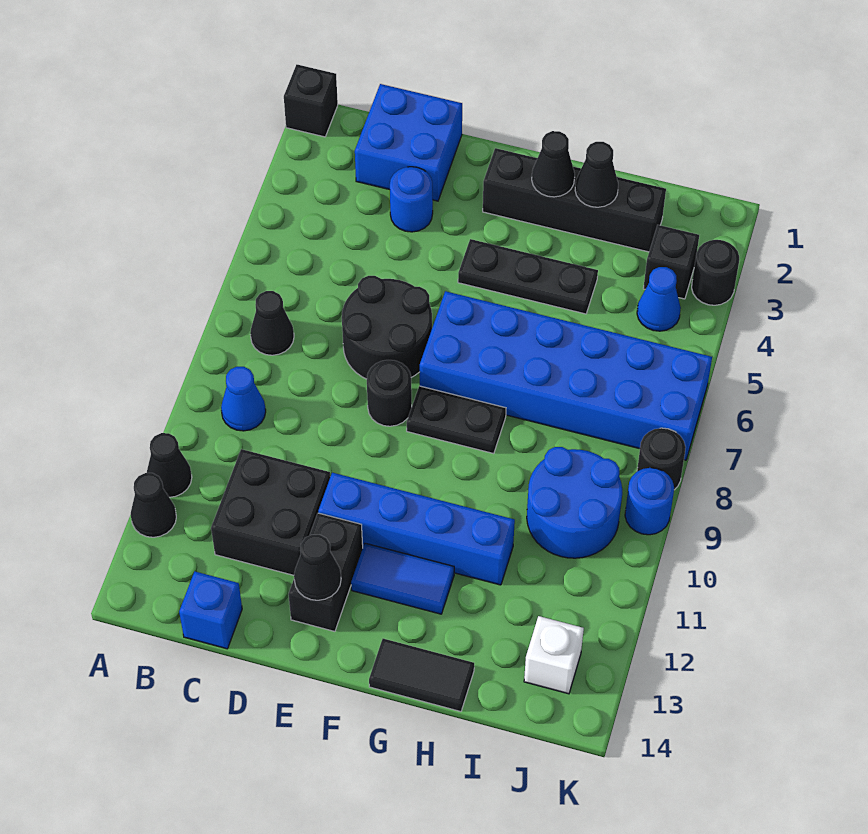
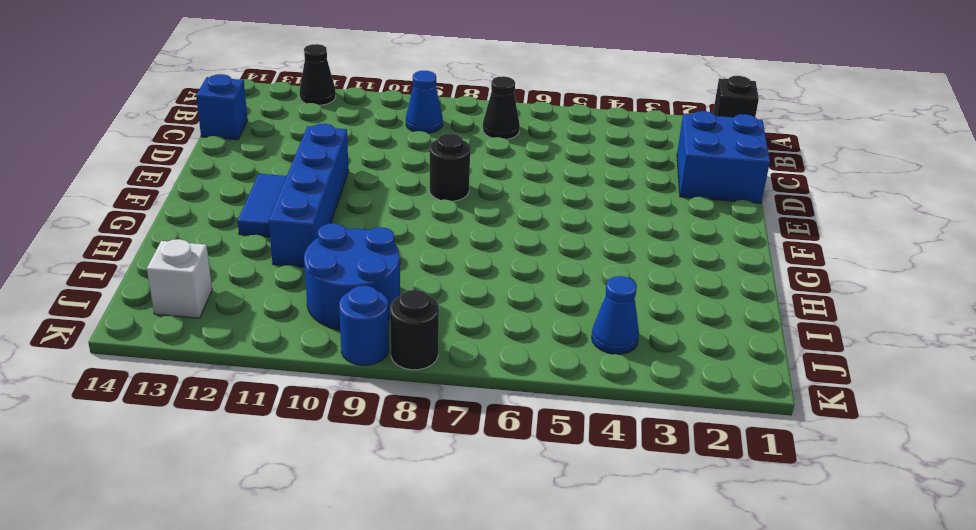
none -> black 1x1 cone [147,433,192,497]
none -> black 2x2 brick [211,449,330,575]
none -> blue 1x1 round brick [390,167,433,232]

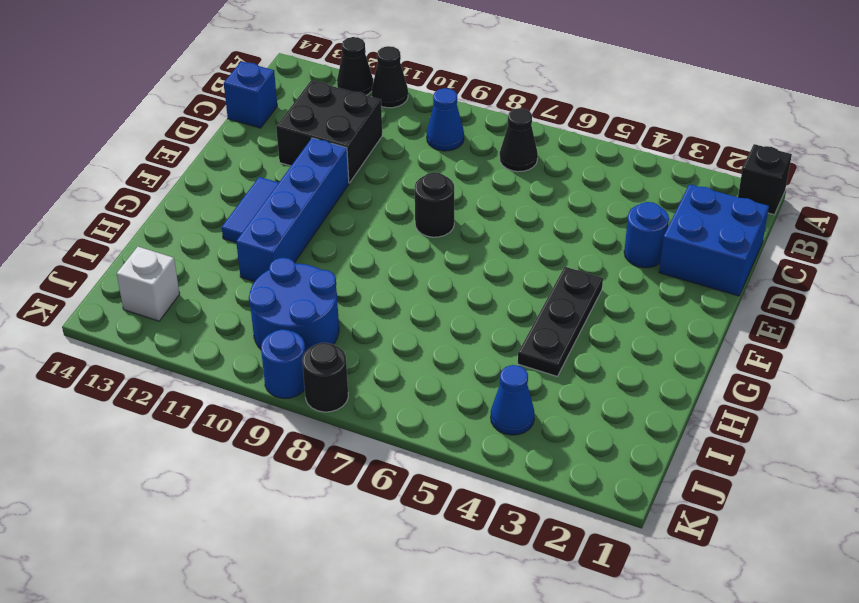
none -> black 2x2 round brick [342,276,432,379]
none -> black 1x2 brick [288,513,363,631]
none -> black 1x4 brick [483,148,666,252]

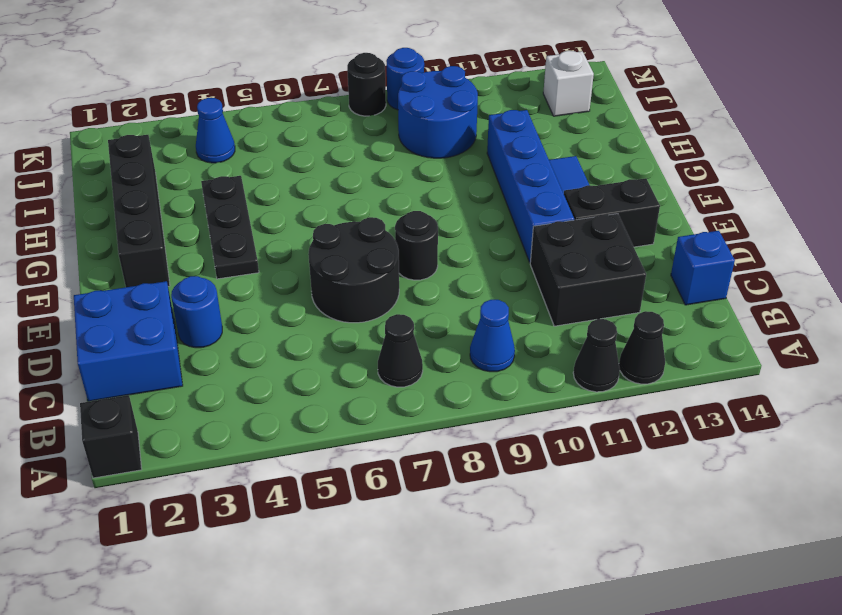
none -> blue 2x6 brick [420,291,712,460]
none -> black 1x2 plate [406,386,506,454]
none -> black 1x2 tile [369,639,474,712]

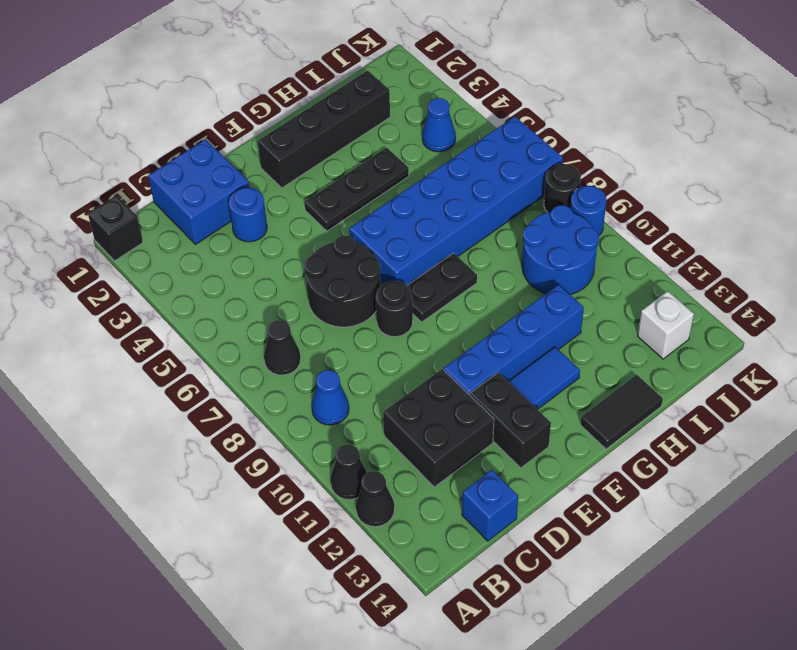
none -> black 1x1 brick [643,225,699,299]
none -> black 1x1 round brick [692,240,739,305]
none -> black 1x1 cone [294,535,341,600]

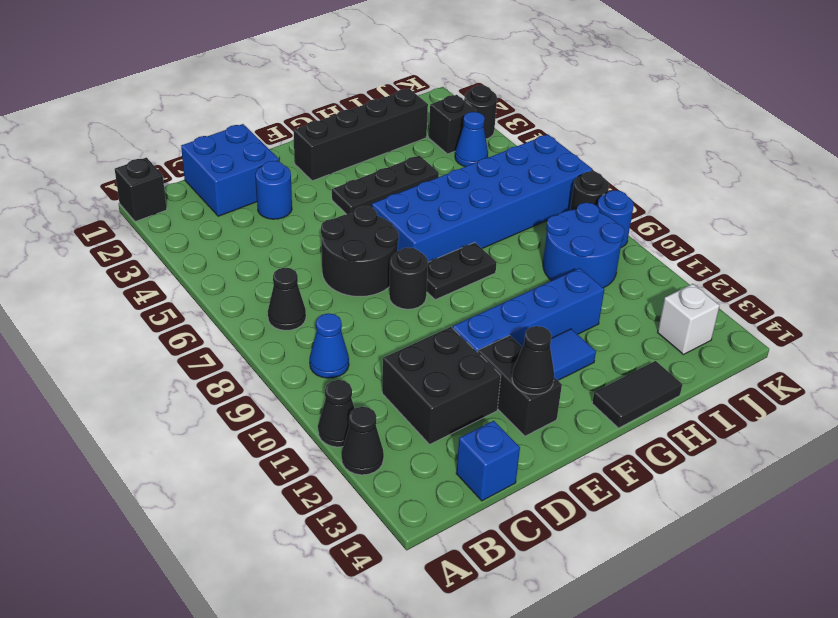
none -> black 1x1 cone [532,131,575,197]
none -> black 1x1 cone [575,142,618,207]

